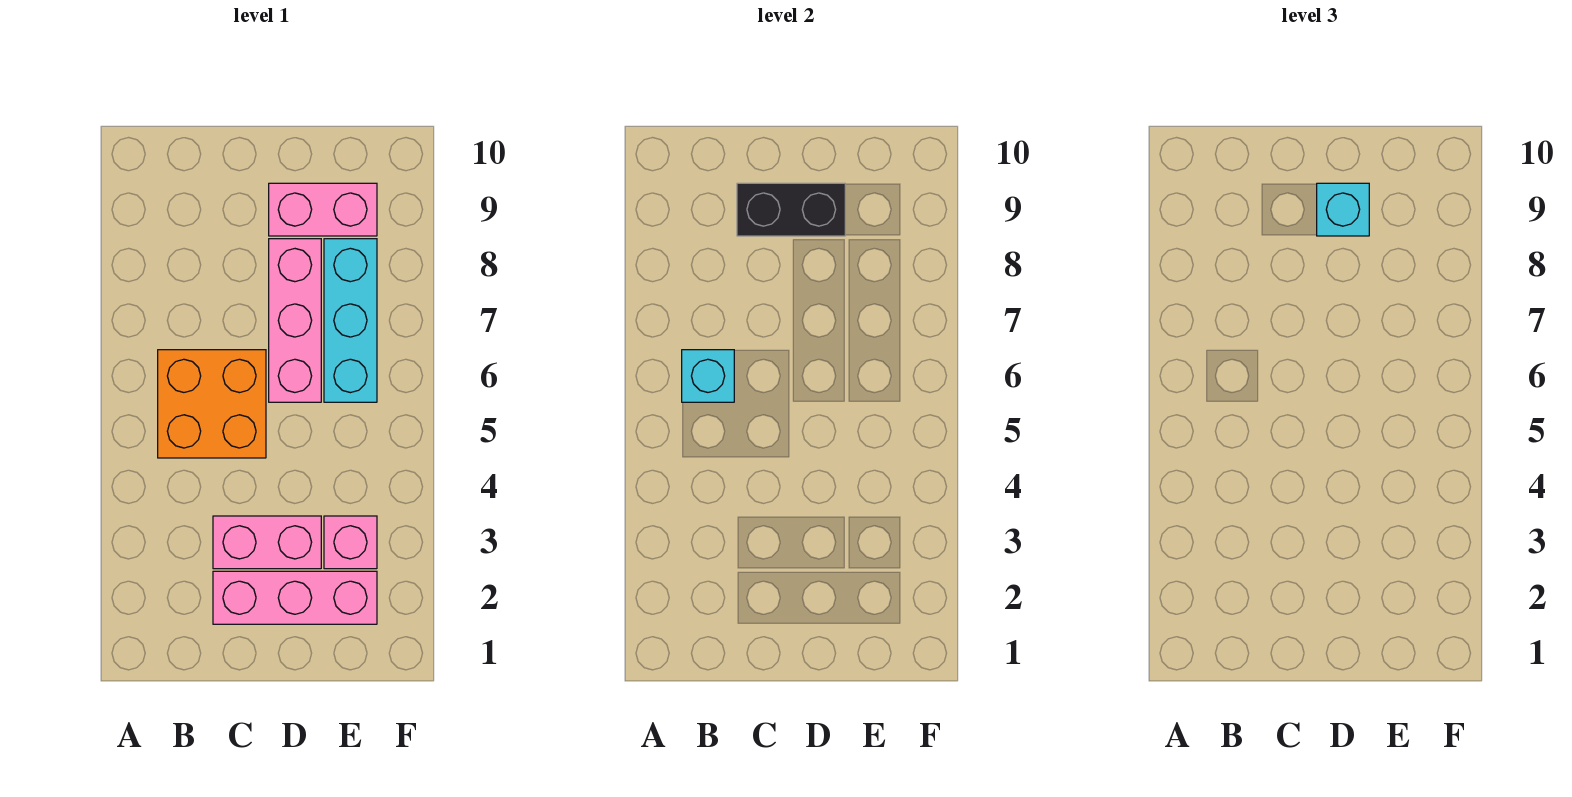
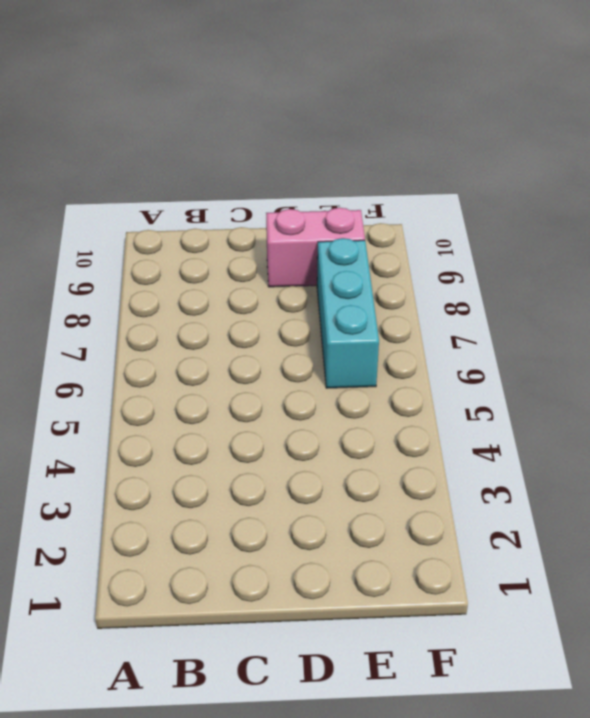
none -> orange 2x2 brick [158,350,266,458]
none -> pink 1x3 brick [213,571,377,624]

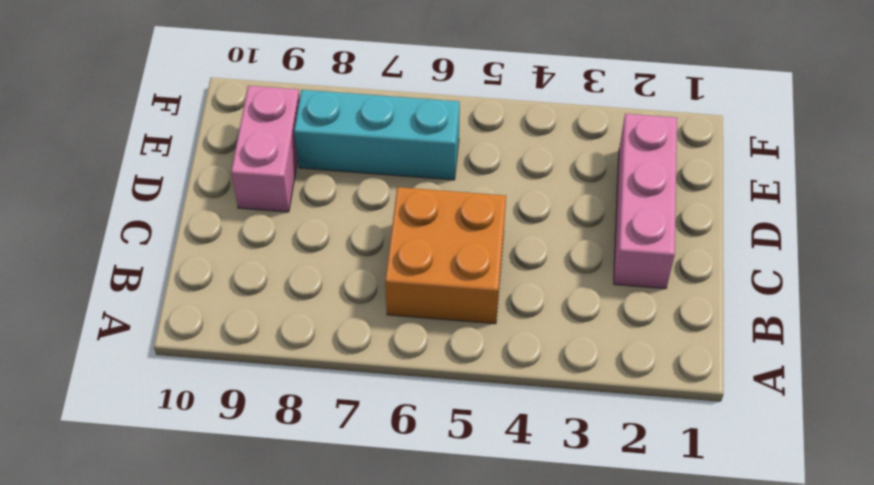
none -> pink 1x2 brick [213,516,321,569]
none -> pink 1x3 brick [269,239,321,402]

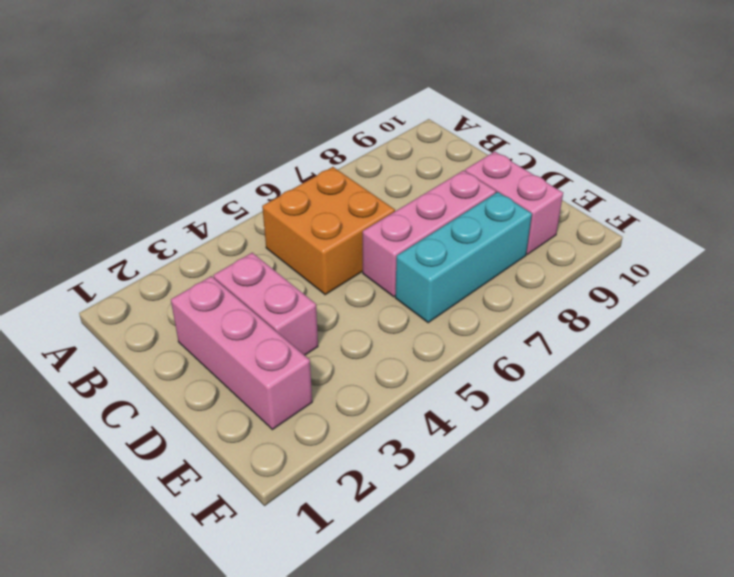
none -> pink 1x1 brick [324,516,377,569]
none -> cyan 1x1 brick [682,350,734,402]

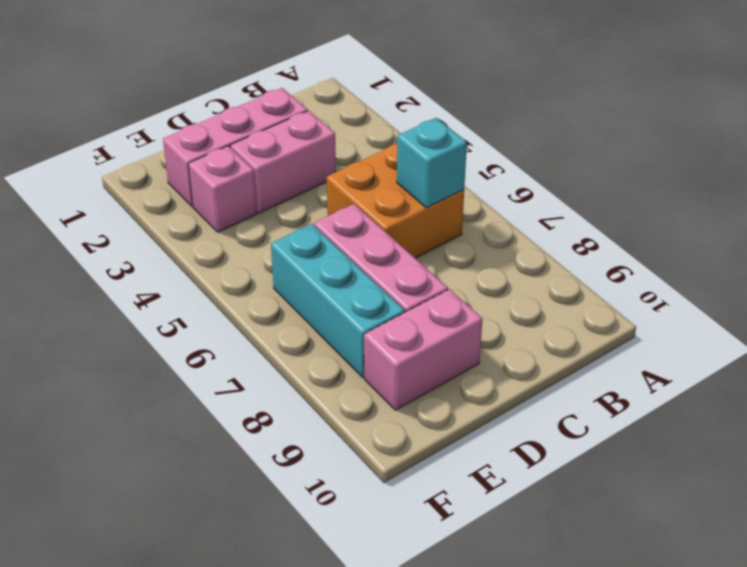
none -> black 1x2 brick [737,183,845,236]
none -> cyan 1x1 brick [1317,183,1369,236]

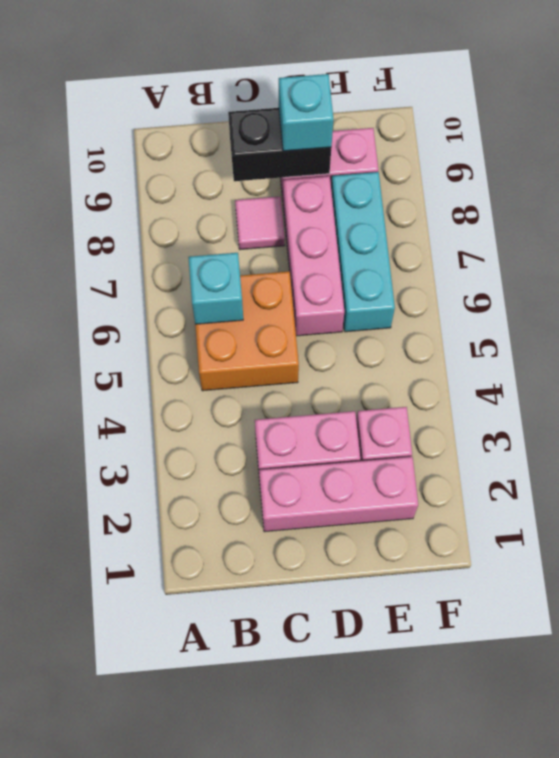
pink 1x1 tile [235,196,285,249] -> none

